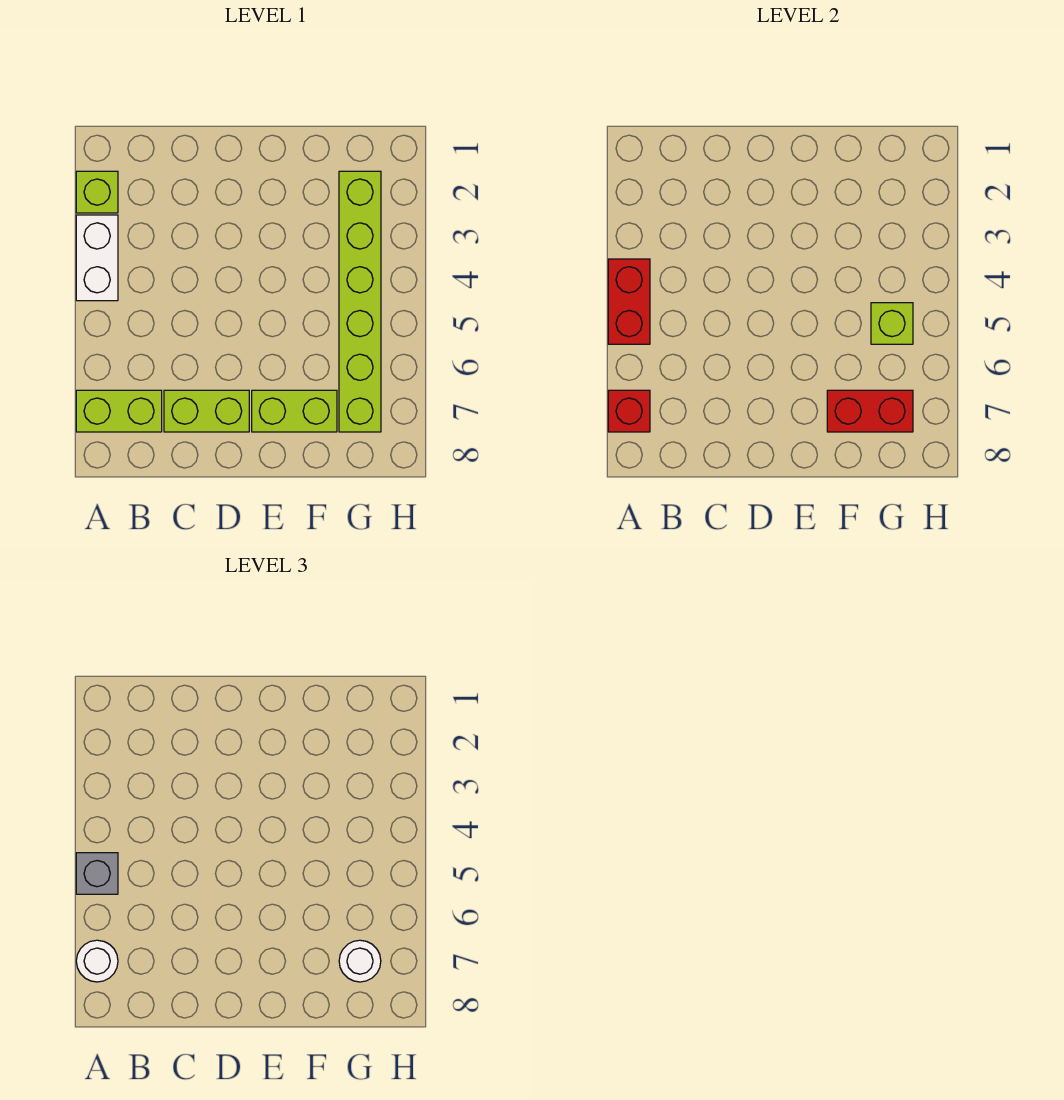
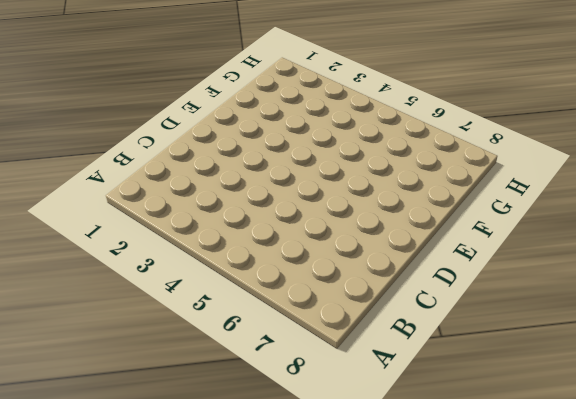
none -> lime 1x1 brick [76,171,118,213]
none -> white 1x2 brick [76,215,118,301]
none -> lime 1x2 brick [76,390,162,432]

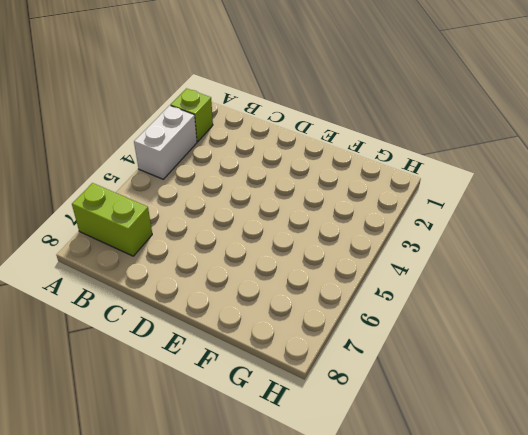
none -> lime 1x2 brick [164,390,249,432]
none -> lime 1x2 brick [252,390,337,432]
none -> lime 1x6 brick [339,171,381,432]

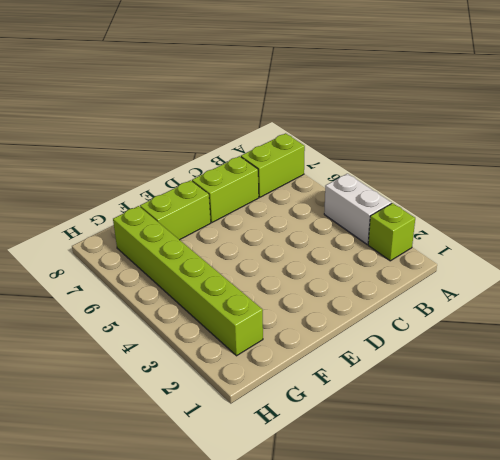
none -> red 1x2 brick [608,259,650,344]
none -> red 1x1 brick [608,390,650,432]
none -> red 1x2 brick [827,390,913,432]

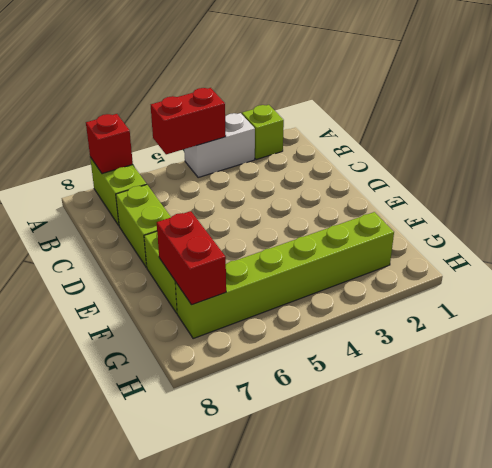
none -> lime 1x1 brick [871,303,913,344]
none -> grey 1x1 brick [76,853,118,894]
none -> white 1x1 round brick [76,940,118,982]

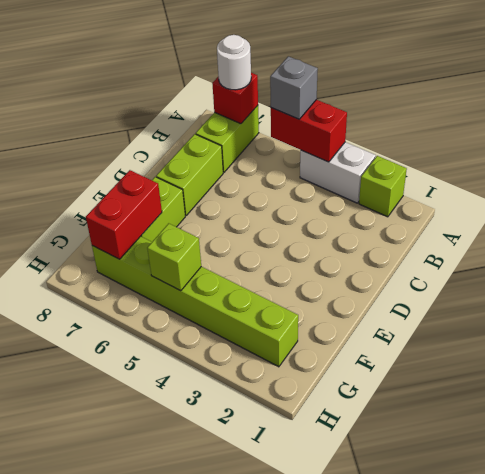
none -> white 1x1 round brick [339,940,381,982]

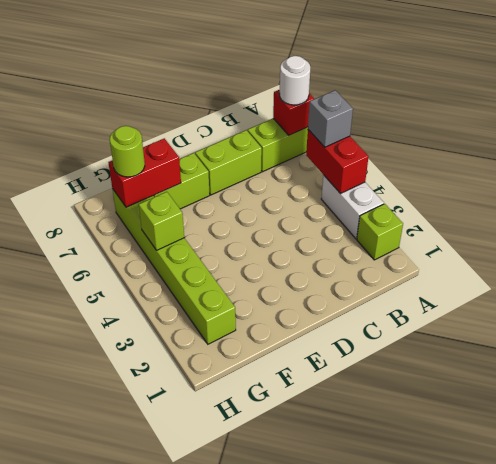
lime 1x1 round brick [110,126,145,177] -> white 1x1 round brick [339,940,381,982]

